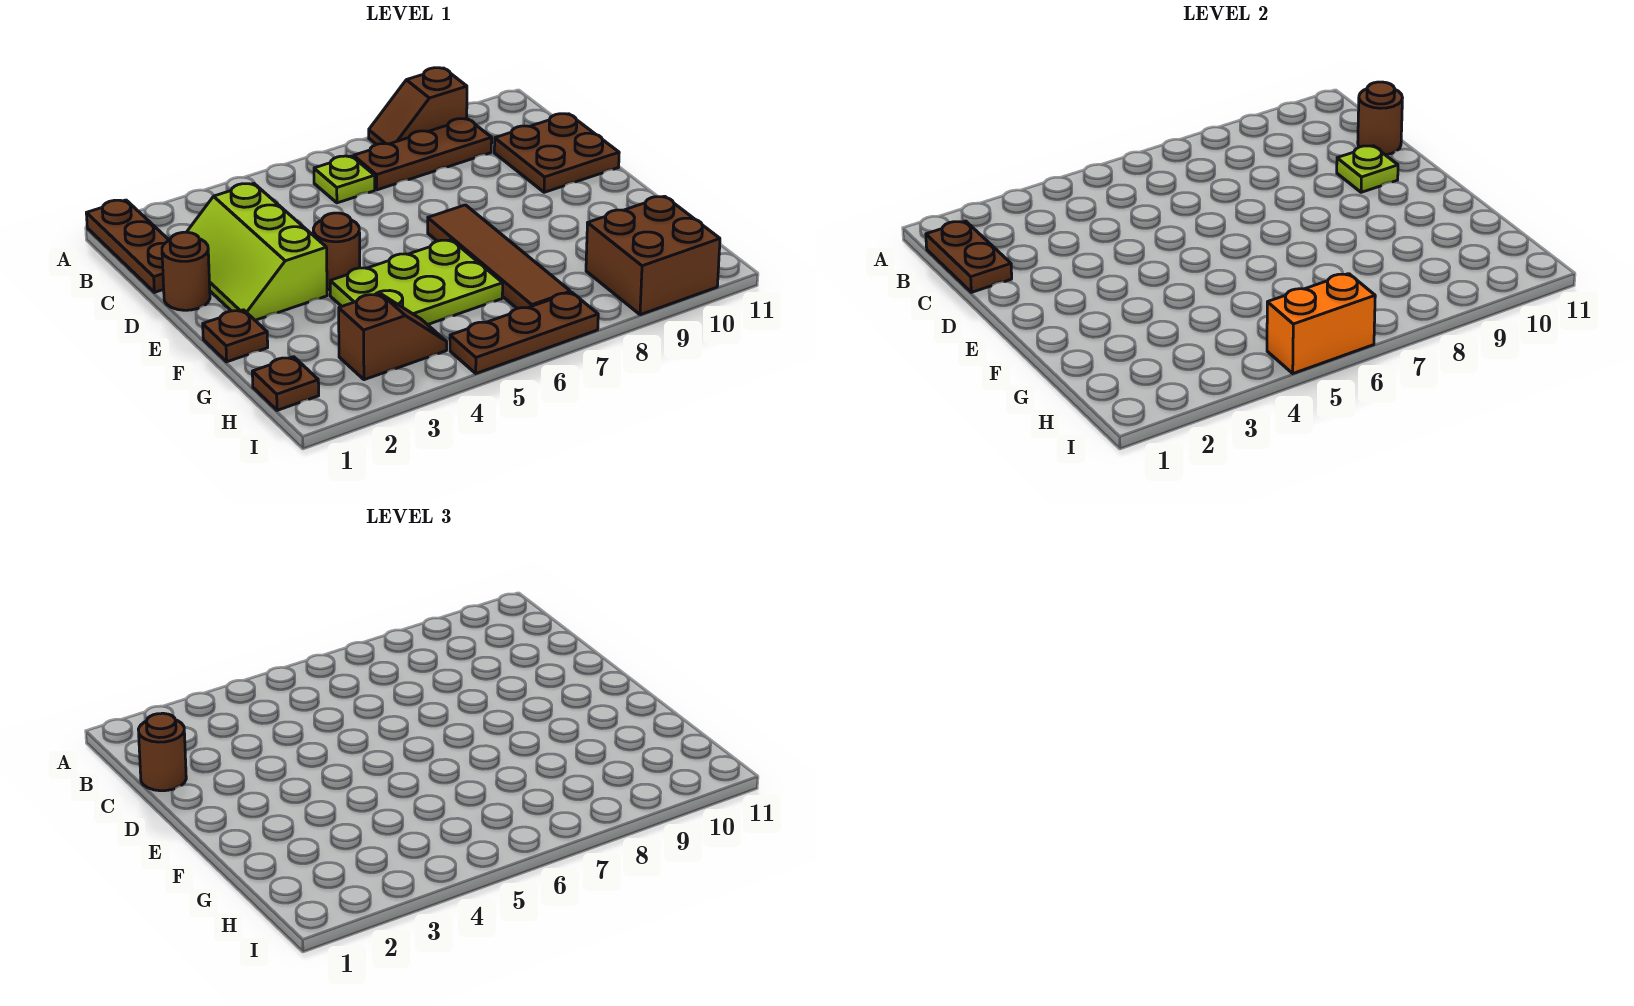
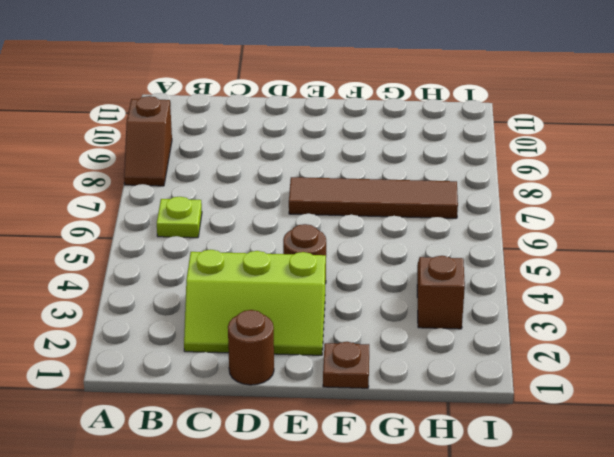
none -> brown 1x3 plate [86,200,169,292]
none -> brown 1x3 plate [354,119,492,190]
none -> brown 2x2 plate [494,114,619,192]

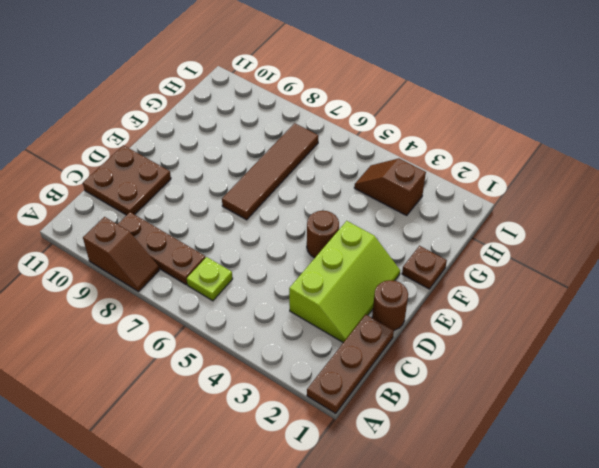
none -> lime 2x3 plate [330,240,503,325]
none -> brown 1x1 plate [252,357,319,410]
none -> brown 2x2 brick [586,196,720,315]

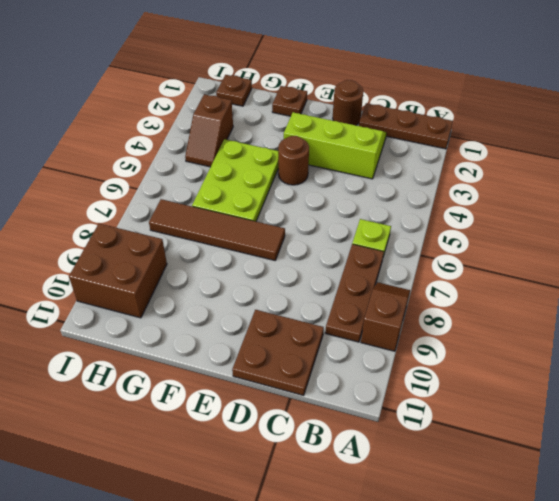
none -> brown 1x3 plate [450,292,598,373]
none -> brown 1x2 plate [926,221,1012,292]
none -> brown 1x1 round brick [1358,82,1402,155]

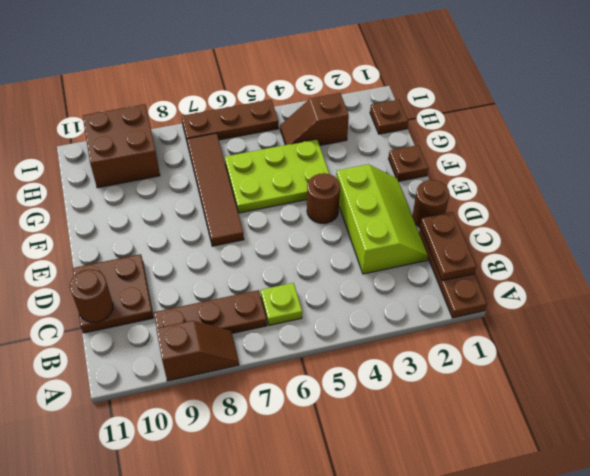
none -> lime 1x1 plate [1337,146,1398,192]
none -> orange 1x2 brick [1267,274,1375,373]
none -> brown 1x1 round brick [138,713,186,791]

